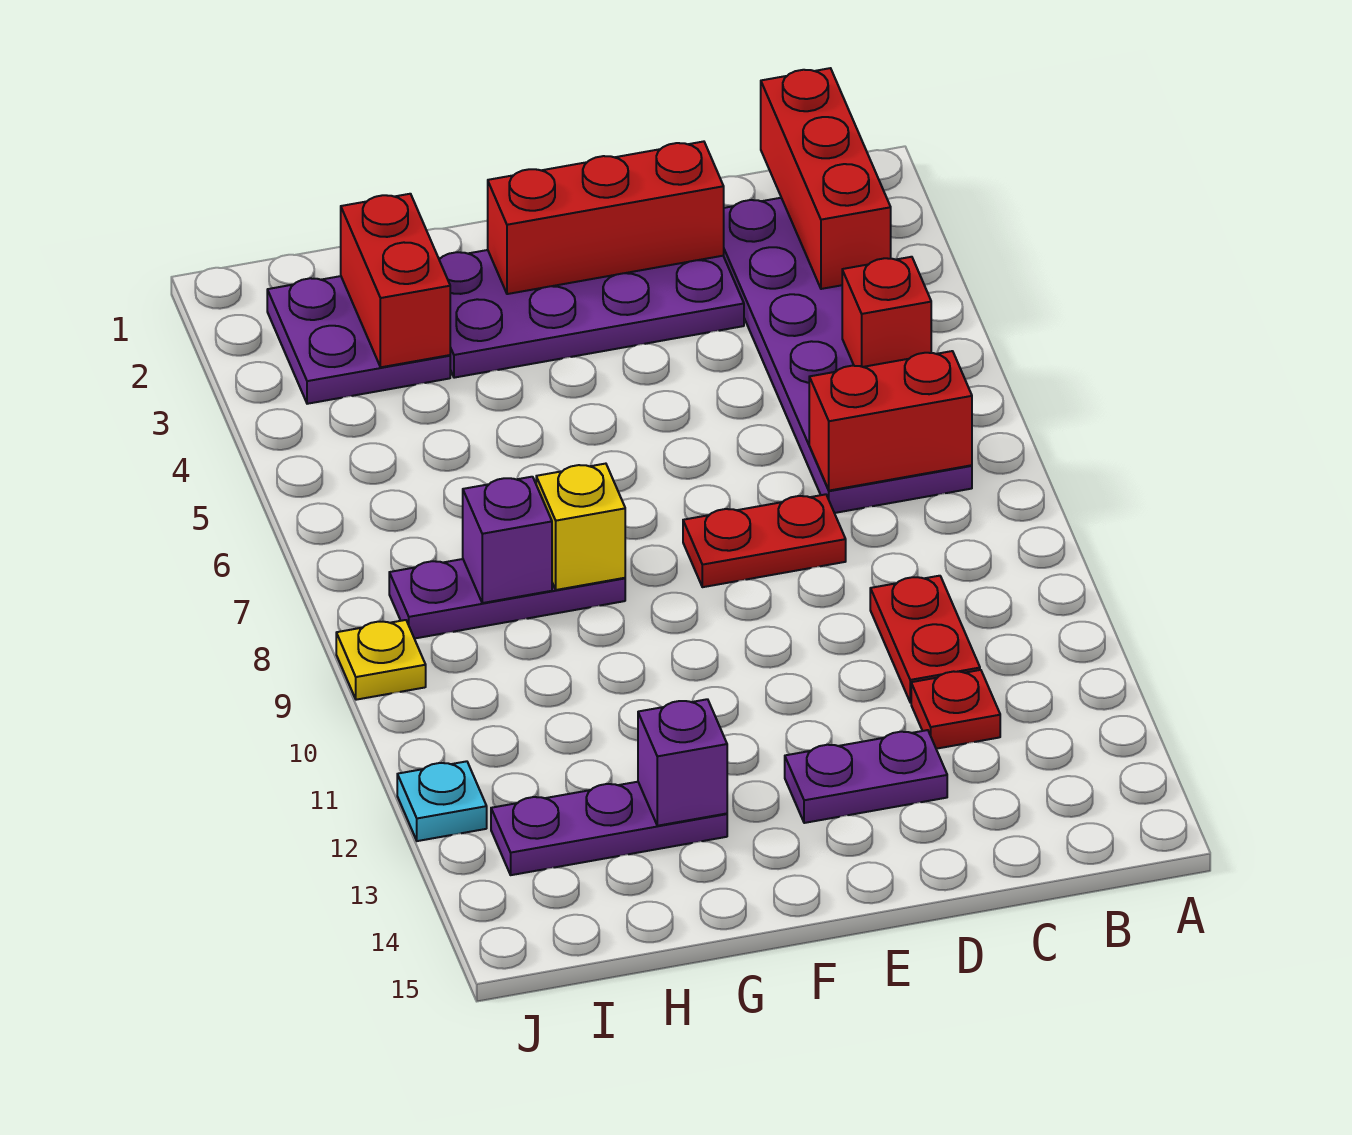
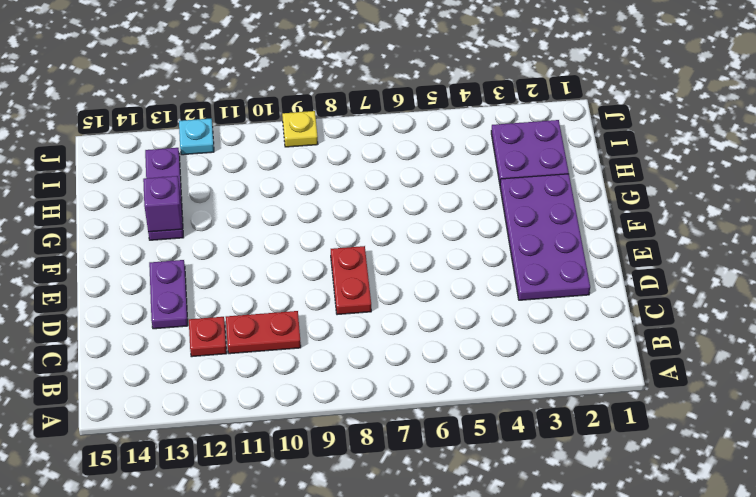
none -> purple 2x6 plate [724,198,972,513]
none -> purple 1x3 plate [389,559,625,639]
none -> red 1x3 brick [761,68,891,289]

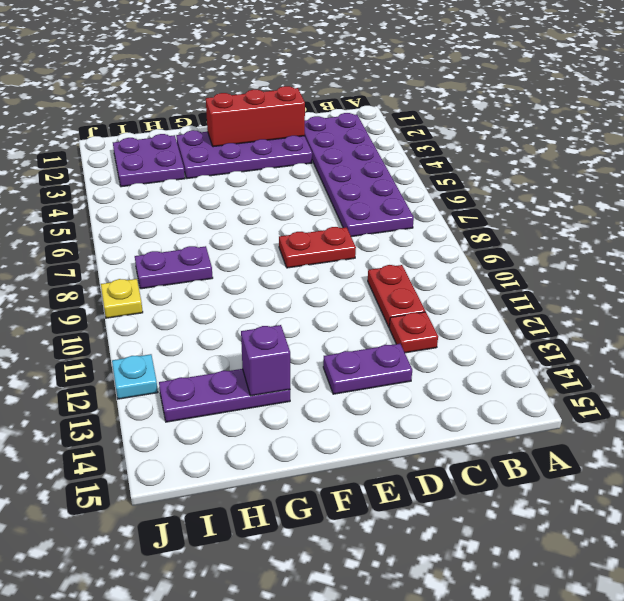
purple 1x2 plate [135,246,213,289] -> purple 1x3 plate [389,559,625,639]
none -> red 1x3 brick [761,68,891,289]
none -> red 1x1 brick [842,257,931,367]
none -> red 1x2 brick [809,351,972,491]

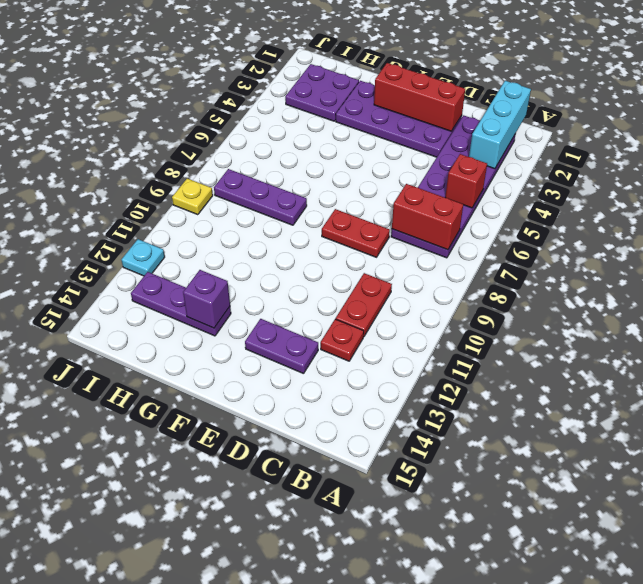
cyan 1x3 brick [469,81,531,169] -> red 1x3 brick [761,68,891,289]
none -> yellow 1x1 brick [536,464,625,590]
none -> red 1x2 brick [341,194,450,367]
none -> purple 1x1 brick [463,477,552,603]

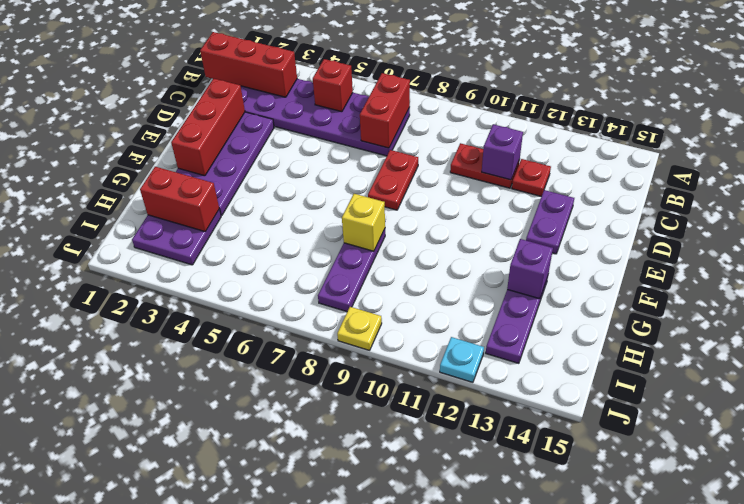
purple 1x1 brick [482,124,523,180] -> purple 1x1 brick moved to [463,477,552,603]

